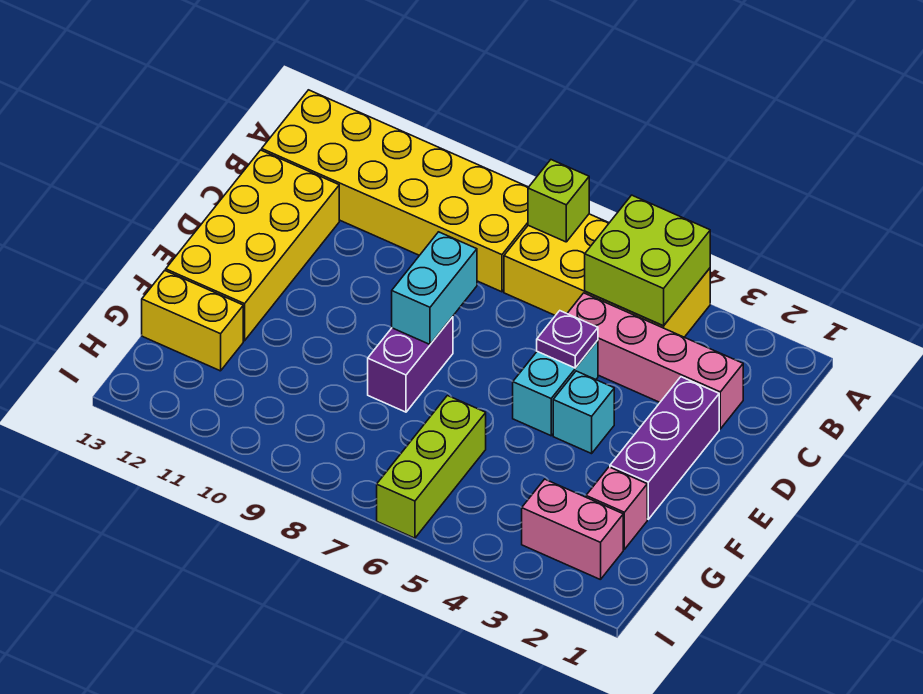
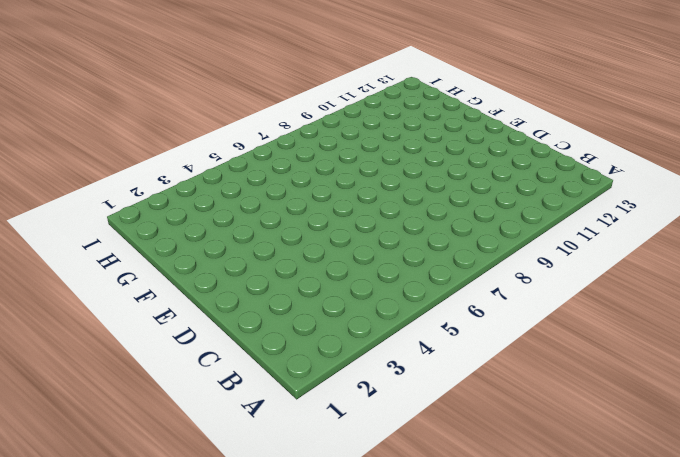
none -> yellow 2x4 brick [504,214,710,337]
none -> yellow 2x6 brick [262,90,528,292]
none -> pink 1x4 brick [567,293,743,429]

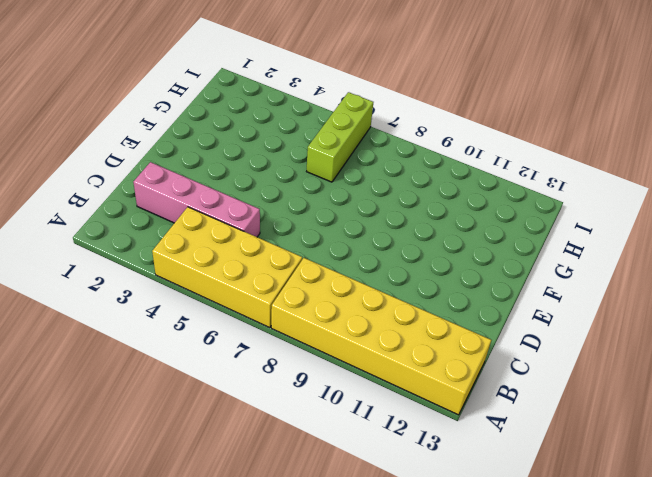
none -> yellow 2x4 brick [166,150,339,341]
none -> purple 1x3 brick [610,377,719,519]
none -> cyan 1x2 brick [513,340,598,436]

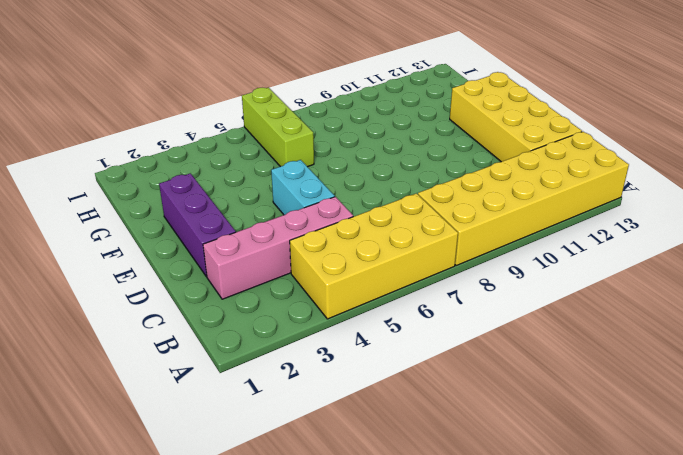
none -> cyan 1x1 brick [553,371,614,454]
none -> purple 1x2 brick [368,317,453,412]
none -> pink 1x1 brick [586,467,647,549]

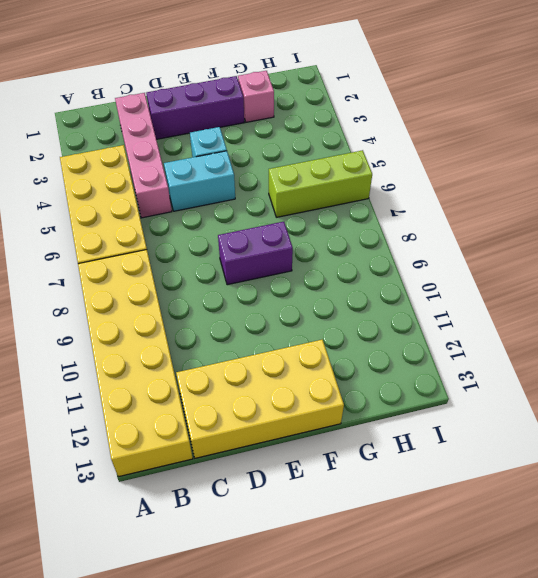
none -> yellow 1x2 brick [142,271,243,371]
none -> pink 1x2 brick [522,479,623,580]
none -> lime 2x2 brick [585,195,710,326]

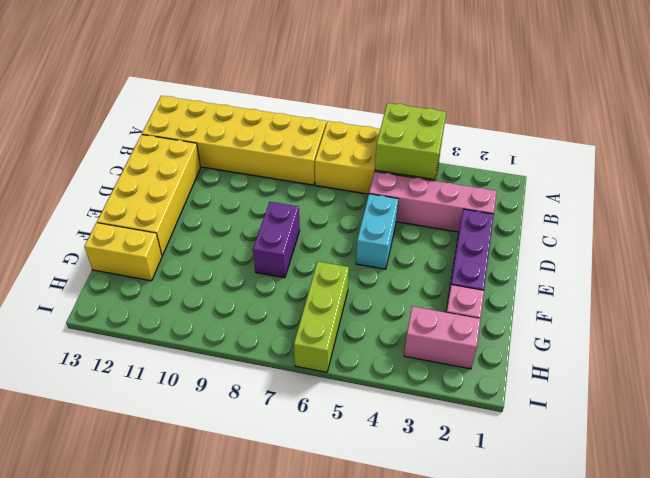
none -> cyan 1x1 brick [553,371,614,454]
none -> lime 1x1 brick [528,160,589,242]
none -> purple 1x1 plate [537,311,598,368]

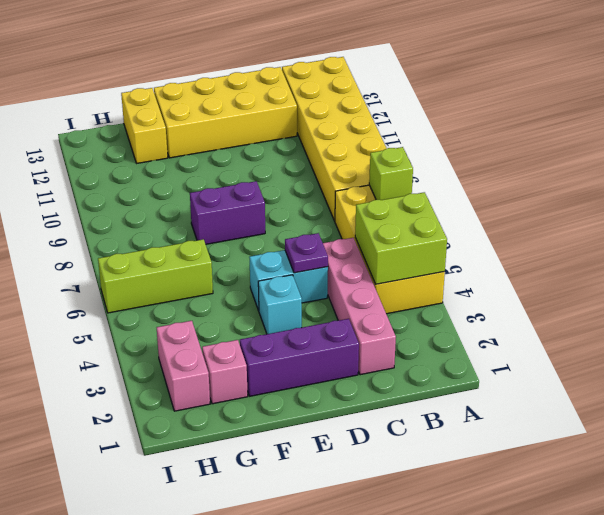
none -> cyan 1x2 brick [392,232,477,344]

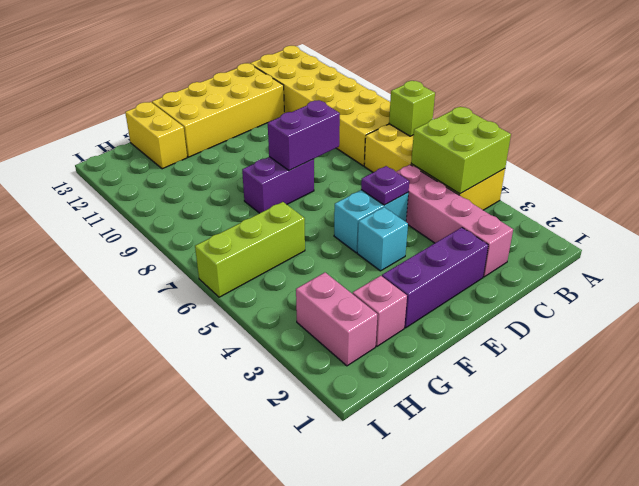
purple 1x2 brick [268,101,340,171] -> cyan 1x2 brick [392,232,477,344]

